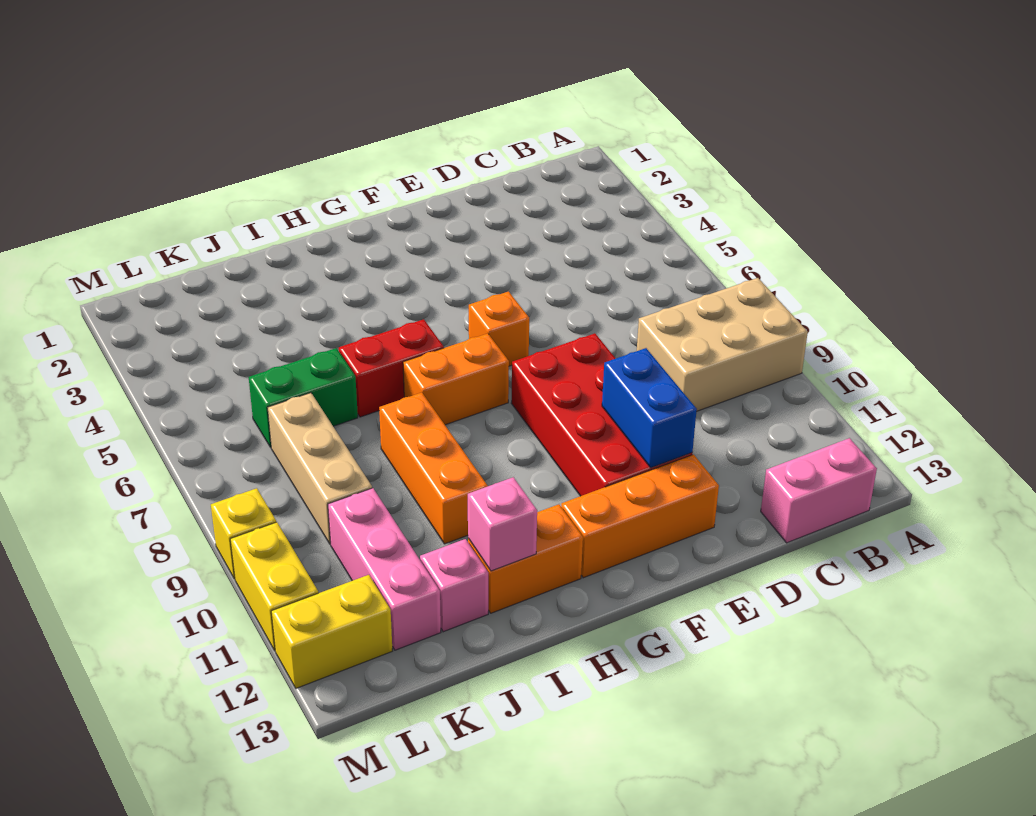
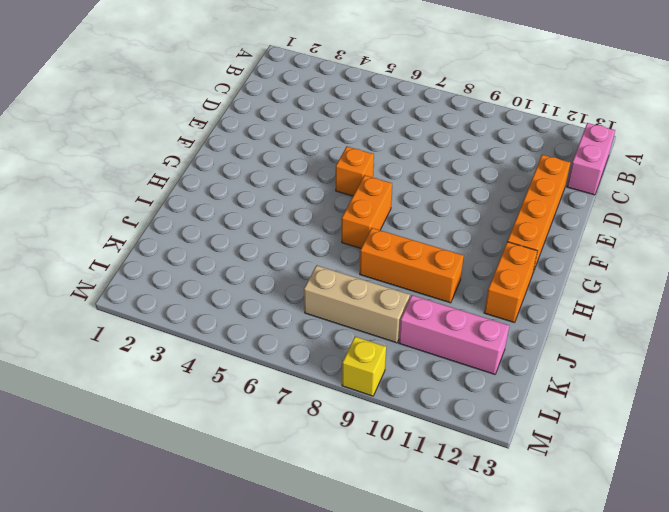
orange 1x4 brick [507,155,570,272] -> orange 1x3 brick [561,455,719,578]
none -> tan 2x3 brick [637,278,808,412]
none -> red 2x4 brick [511,333,692,496]
none -> red 1x2 brick [339,319,444,417]

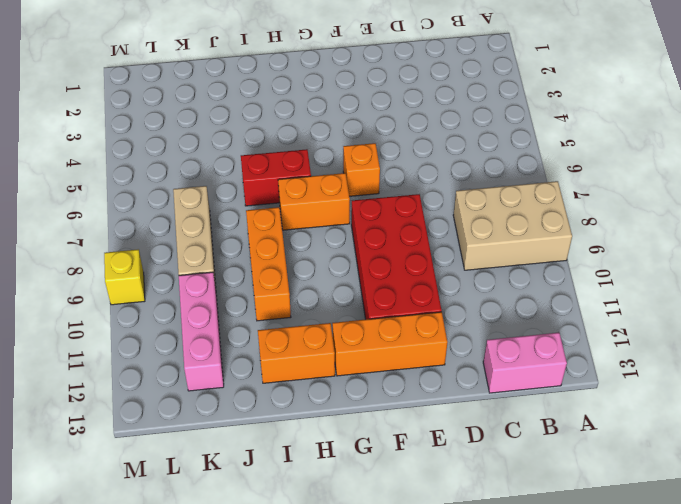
none -> green 1x2 brick [249,348,358,447]
none -> pink 1x1 brick [420,539,488,632]
none -> yellow 1x2 brick [271,575,392,688]

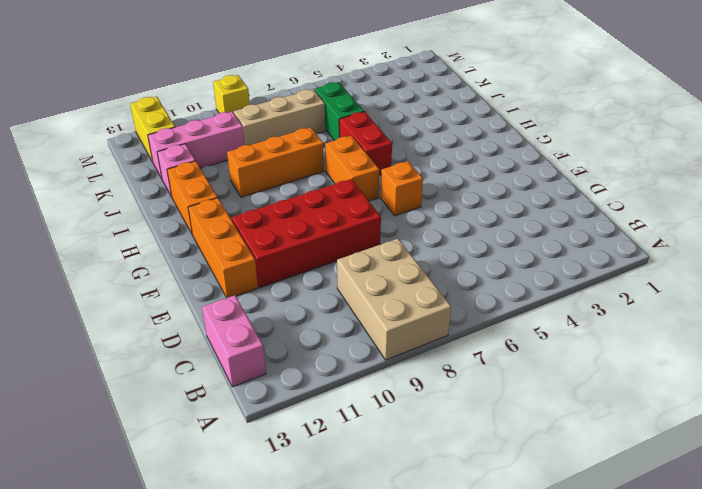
none -> yellow 1x2 brick [230,522,318,650]
none -> blue 1x2 brick [602,348,697,468]
none -> pink 1x1 brick [468,477,537,571]

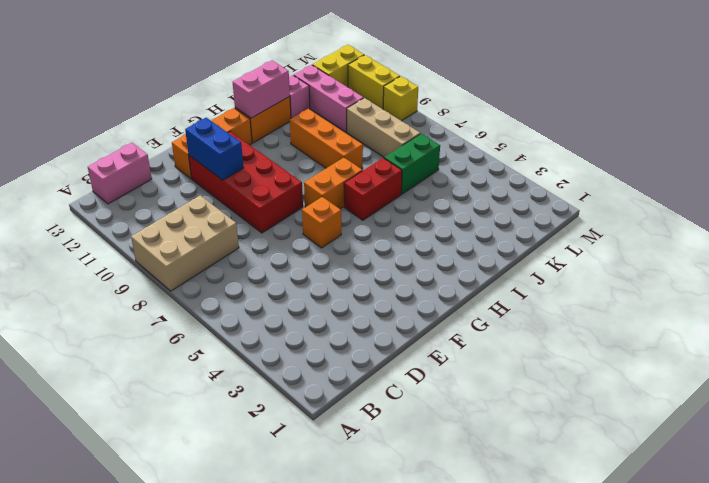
pink 1x2 brick [233,60,290,118] -> pink 1x1 brick [468,477,537,571]

